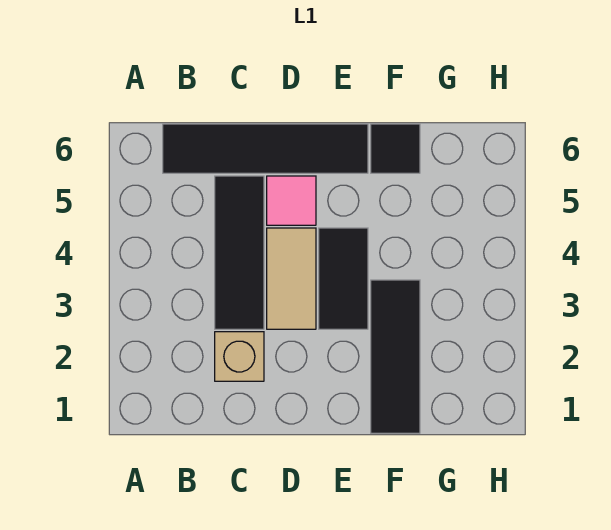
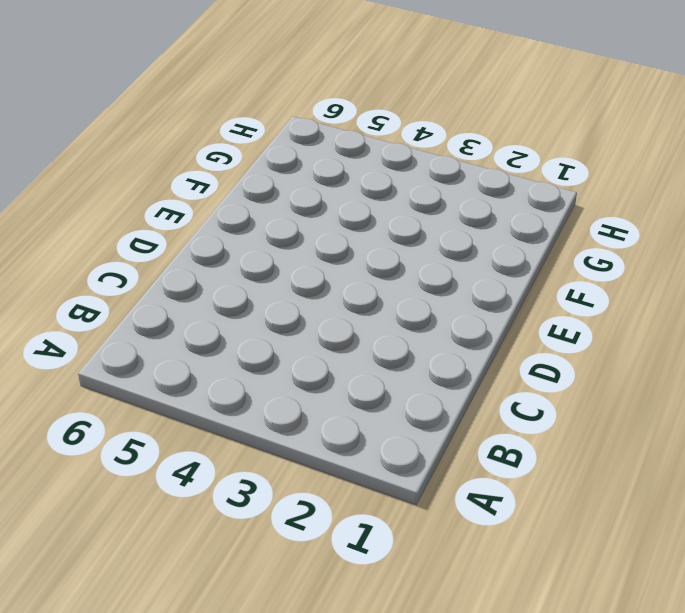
none -> black 1x4 tile [163,124,368,173]
none -> tan 1x1 brick [215,332,264,381]

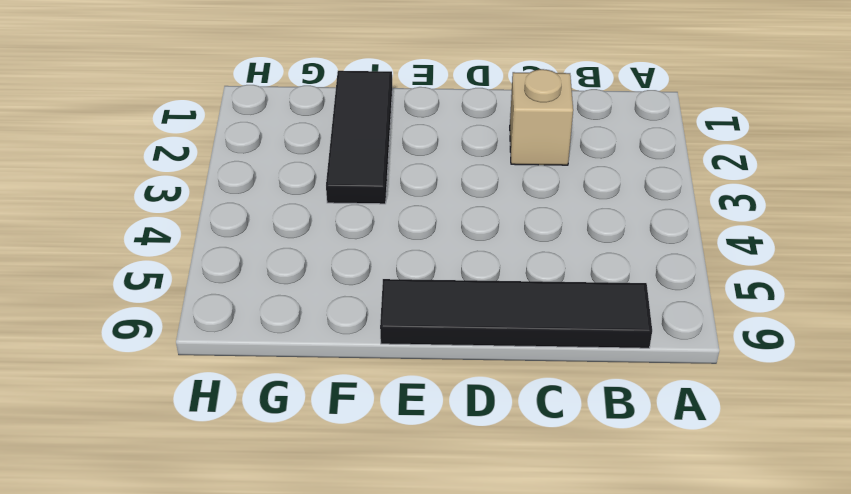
none -> black 1x3 tile [215,176,264,329]
none -> tan 1x2 tile [267,228,316,329]

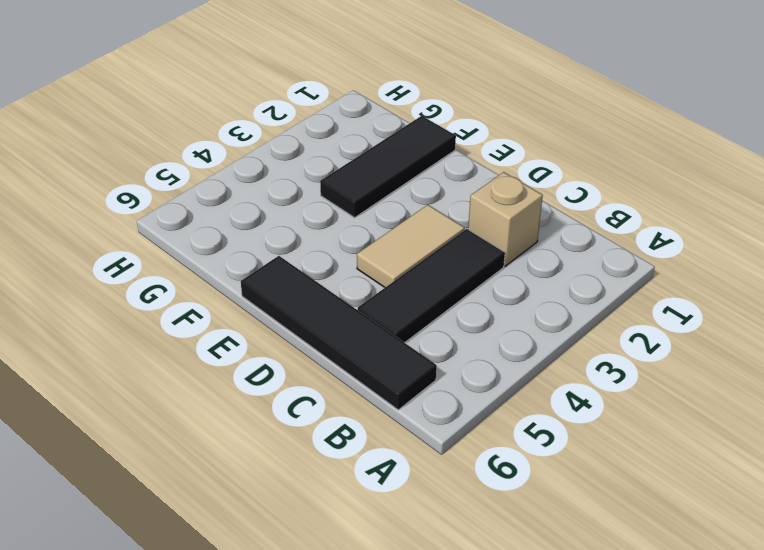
none -> pink 1x1 tile [267,176,316,225]
none -> black 1x2 tile [319,228,368,329]

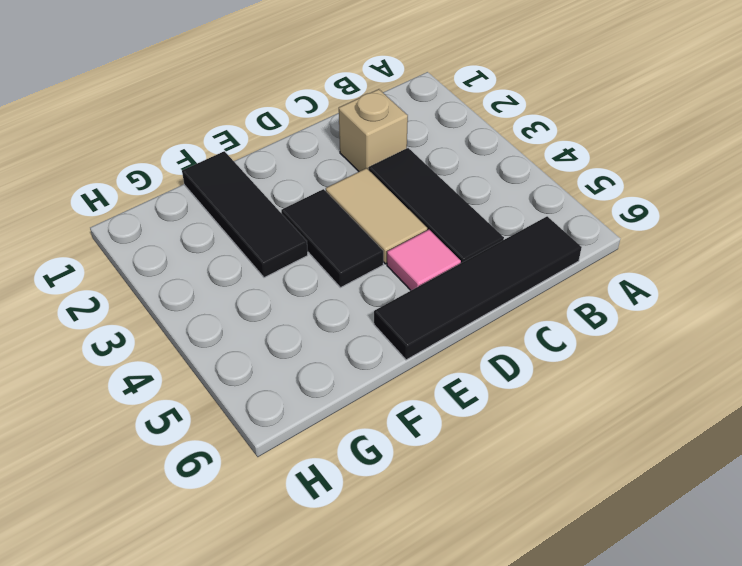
none -> black 1x1 tile [371,124,420,173]

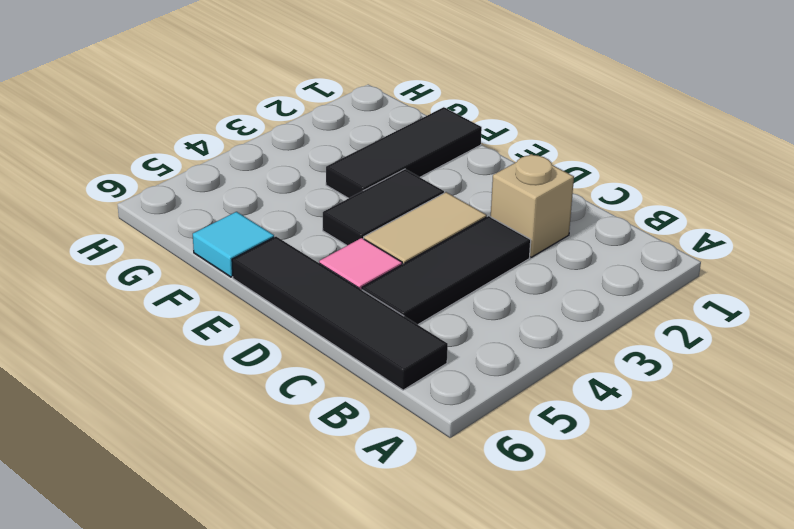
cyan 1x1 tile [193,212,274,277] -> black 1x1 tile [371,124,420,173]

